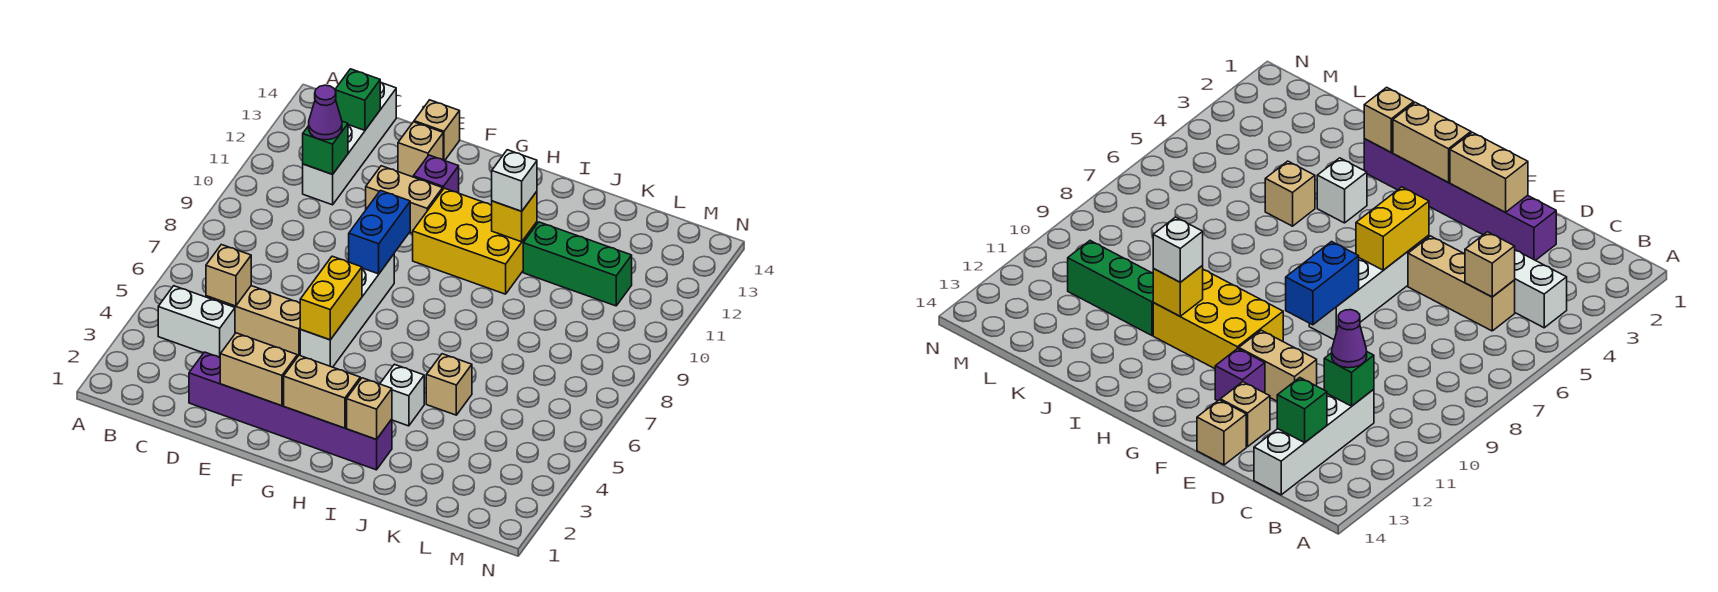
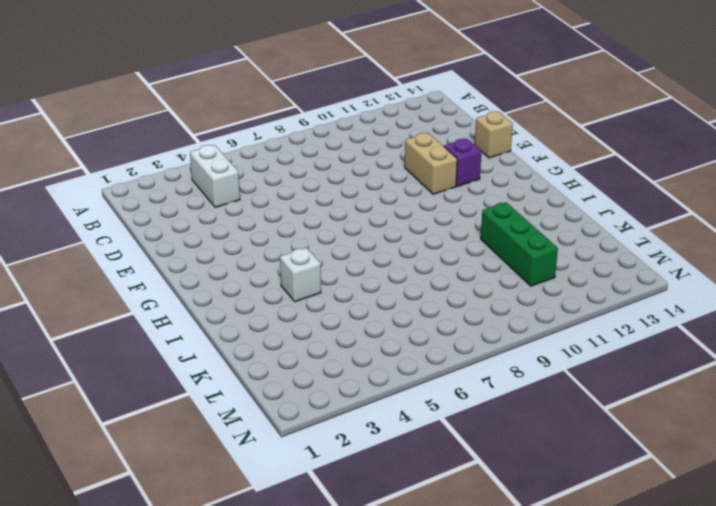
none -> tan 1x3 brick [206,286,301,357]
none -> white 1x4 brick [303,82,396,205]
none -> purple 1x6 brick [189,352,392,470]

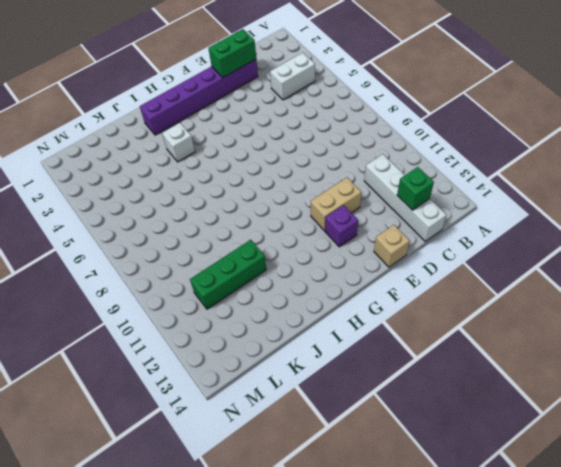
green 1x2 brick [208,29,256,77] -> tan 1x2 brick [220,333,297,406]
none -> tan 1x3 brick [206,286,301,357]
none -> tan 1x1 brick [398,122,443,177]
none -> white 1x4 brick [300,254,394,367]

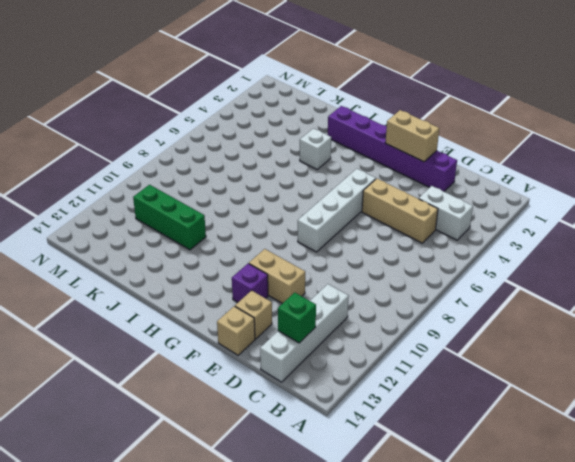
none -> yellow 2x3 brick [413,188,537,294]
none -> tan 1x1 brick [426,354,472,415]
none -> tan 1x1 brick [206,245,251,306]

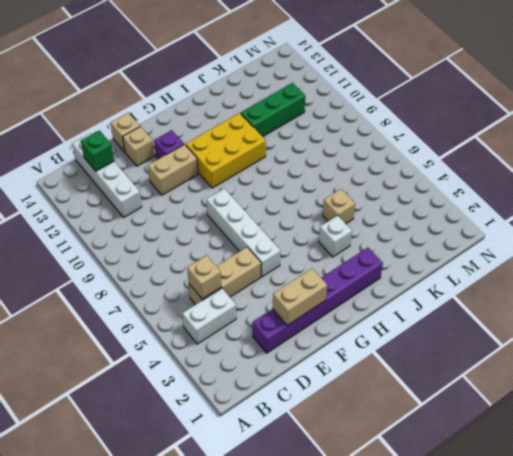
none -> green 1x1 brick [303,121,348,174]
none -> yellow 1x2 brick [300,256,362,340]
none -> blue 1x2 brick [349,191,410,274]

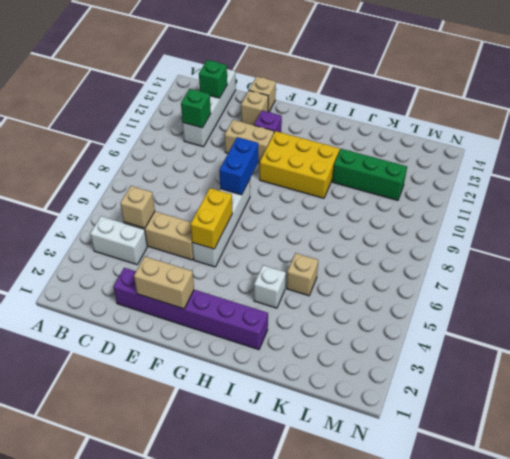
none -> tan 1x2 brick [284,355,360,428]
none -> tan 1x1 brick [347,378,392,439]
none -> yellow 1x1 brick [492,192,537,242]

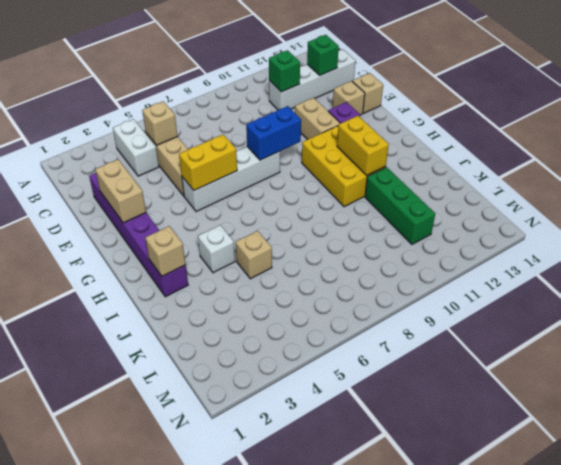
yellow 1x2 brick [337,116,389,176] -> yellow 1x1 brick [492,192,537,242]
none -> tan 1x2 brick [284,355,360,428]
none -> purple 1x1 cone [309,85,342,140]
none -> white 1x1 brick [492,150,537,211]

